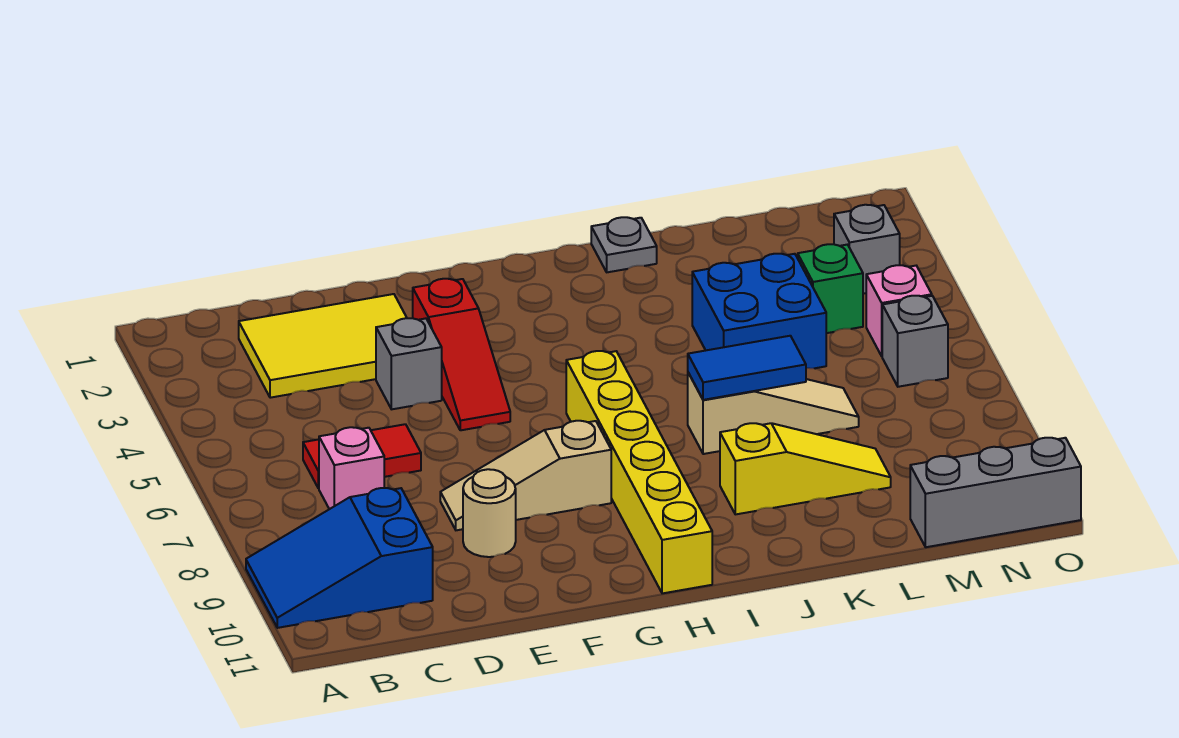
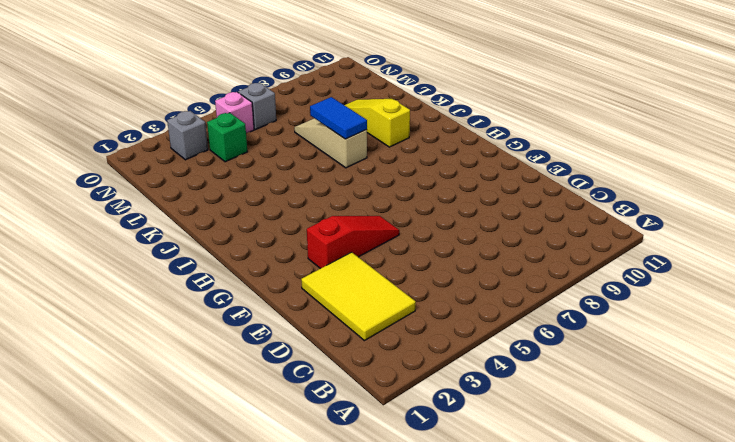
none -> blue 2x3 slope [246,488,433,628]
none -> red 1x2 tile [303,424,421,488]
none -> pink 1x1 brick [319,427,384,509]

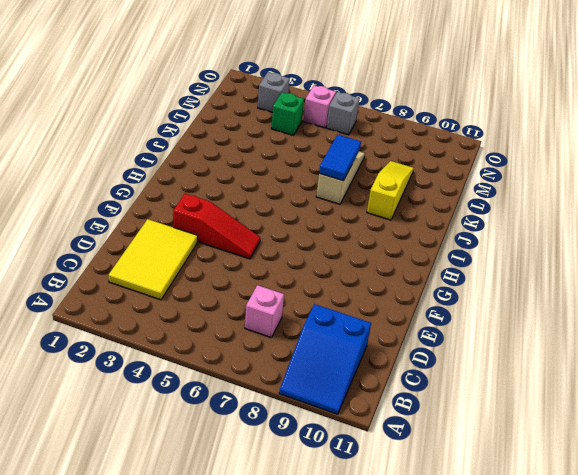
none -> red 1x2 tile [303,424,421,488]
none -> grey 1x1 brick [376,318,442,409]
none -> tan 1x3 slope [440,421,611,530]

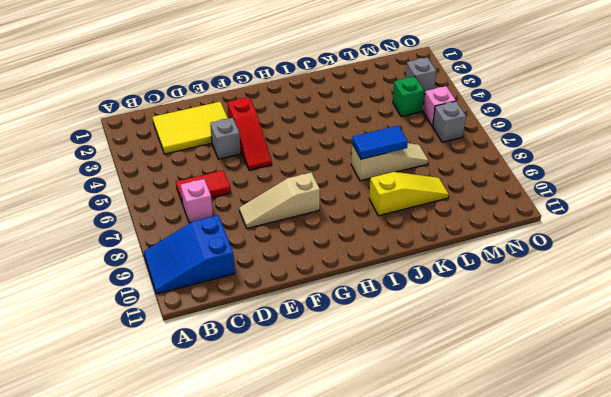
none -> tan 1x1 round brick [463,469,516,557]
none -> yellow 1x6 brick [566,351,712,593]
none -> grey 1x1 plate [591,217,657,272]

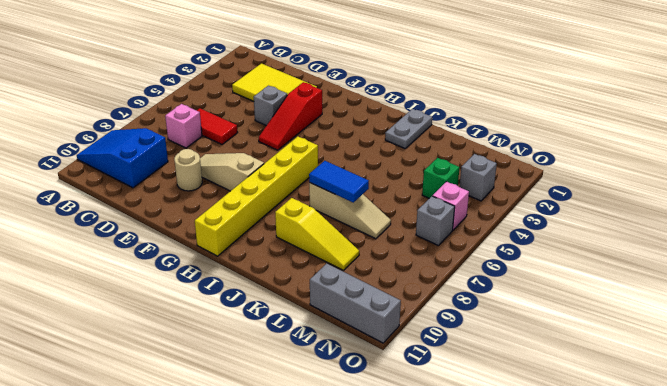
grey 1x2 plate [385,109,432,148] -> grey 1x1 plate [591,217,657,272]
none -> blue 2x2 brick [692,254,826,368]

